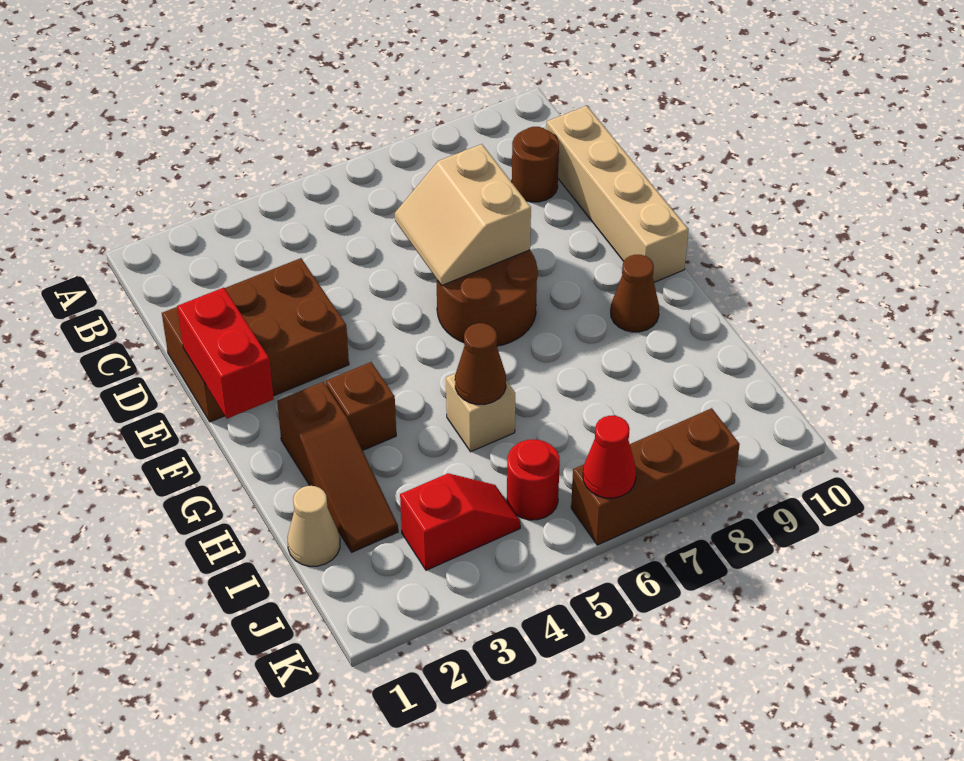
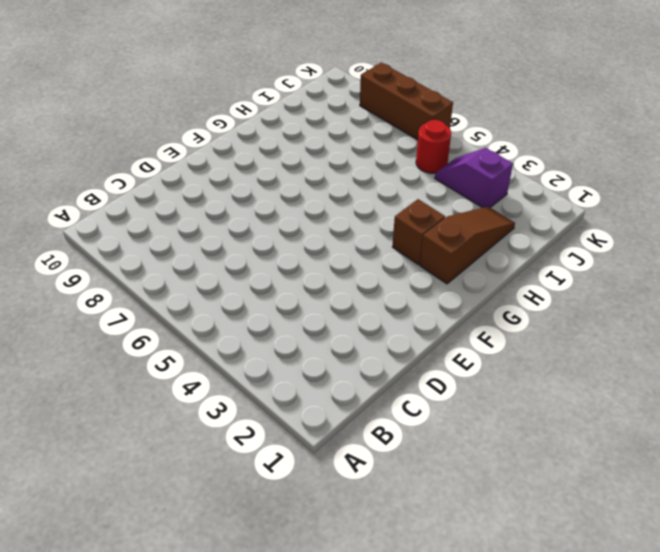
purple 1x2 slope [435,148,513,208] -> red 1x2 slope [400,473,520,570]
none -> brown 1x1 round brick [512,127,559,202]
none -> tan 1x4 brick [546,106,688,282]
none -> brown 2x3 brick [162,258,349,422]

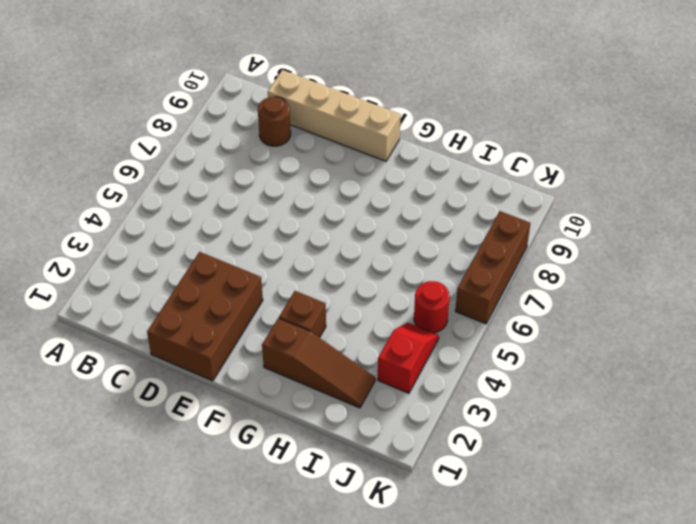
none -> brown 2x2 round brick [436,250,538,346]
none -> brown 1x1 cone [611,255,659,332]
none -> tan 1x1 brick [446,373,515,452]

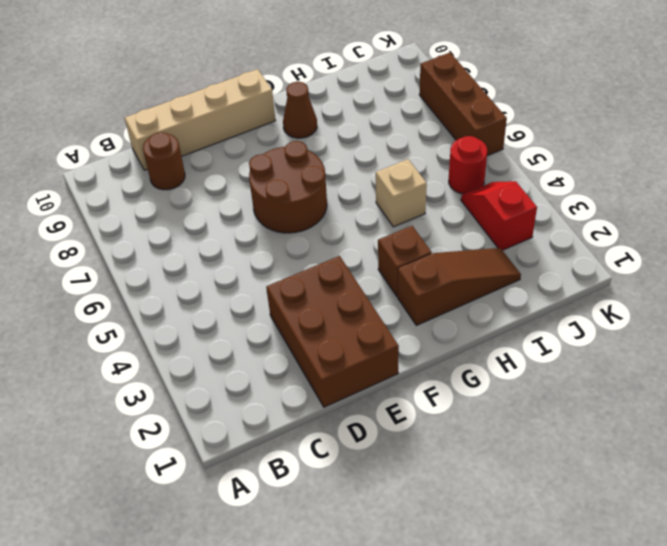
none -> tan 1x1 cone [288,486,340,566]
none -> tan 2x2 slope [395,144,531,285]
none -> red 1x2 brick [177,288,274,418]

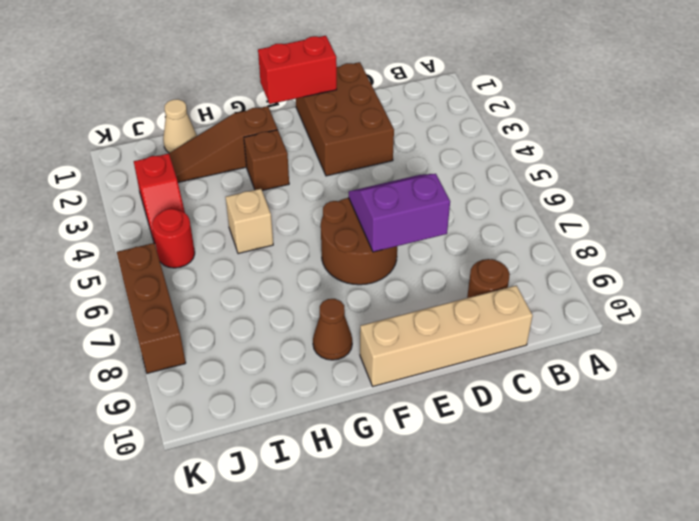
purple 2x2 slope [349,174,450,252] -> tan 2x2 slope [395,144,531,285]
none -> brown 1x1 cone [455,323,506,404]
none -> red 1x1 cone [583,416,636,498]

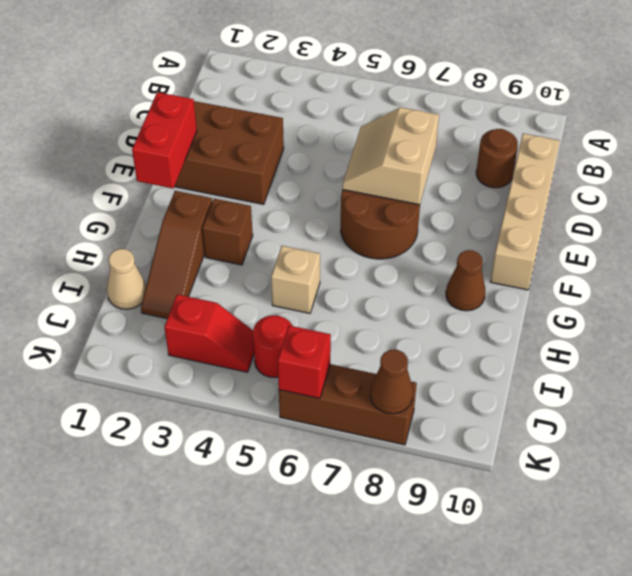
red 1x1 brick [278,326,331,399] -> red 1x1 cone [583,416,636,498]
brown 1x1 cone [370,350,413,414] -> brown 1x1 cone moved to [455,323,506,404]

